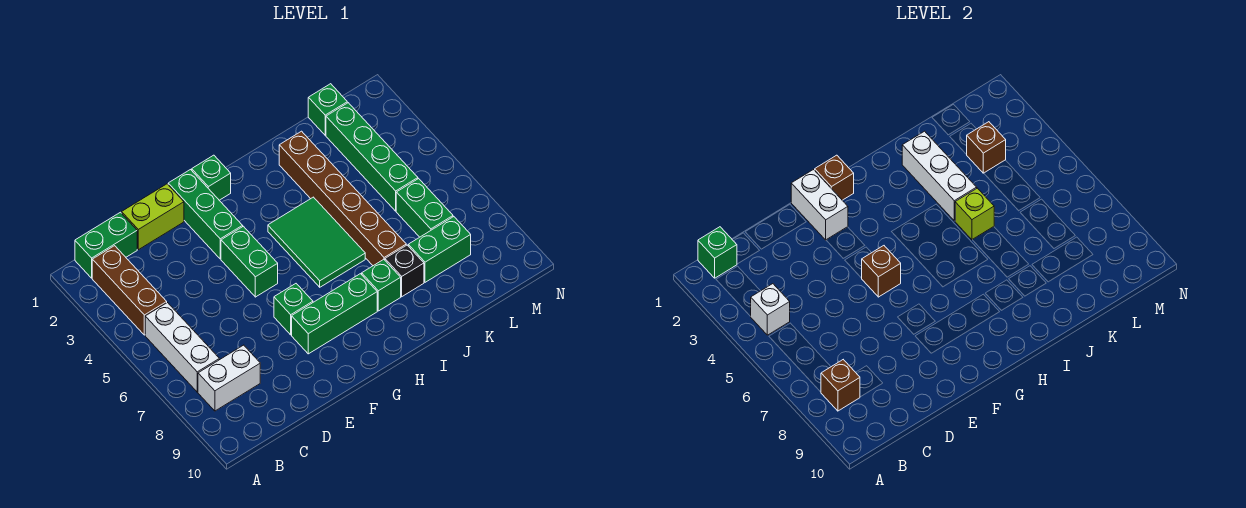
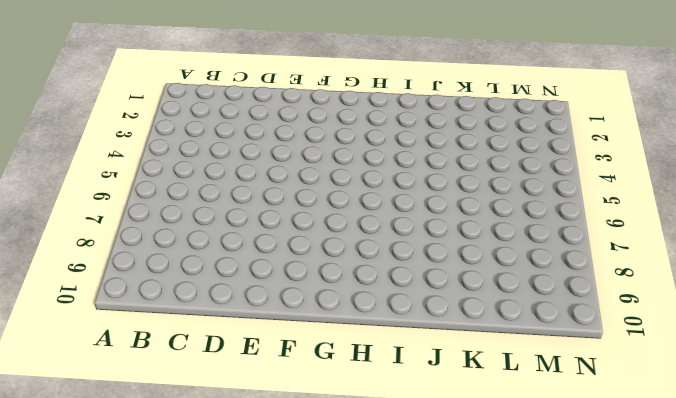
none -> green 1x2 brick [75,212,137,278]
none -> brown 1x3 brick [92,246,167,335]
none -> white 1x3 brick [145,303,219,392]

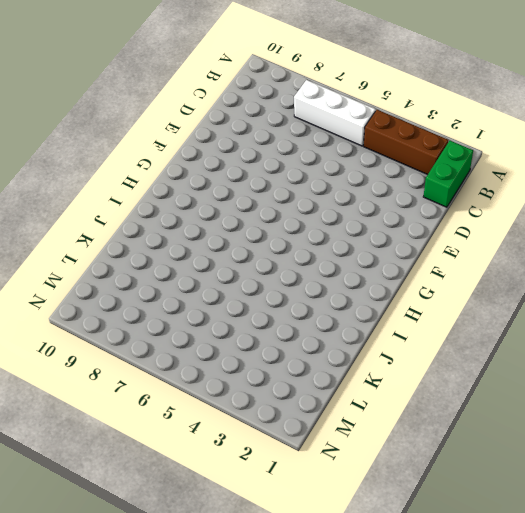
none -> white 1x2 brick [198,345,260,411]
none -> lime 1x2 brick [122,184,184,250]
none -> green 1x3 brick [168,170,243,259]

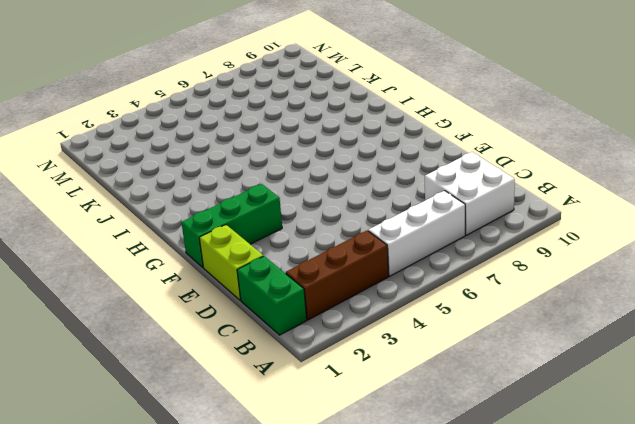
white 2x2 brick [425,152,515,235] -> white 1x2 brick [198,345,260,411]
none -> green 1x2 brick [221,226,278,297]
none -> green 1x1 brick [274,284,313,335]
none -> green 1x3 brick [292,274,377,354]

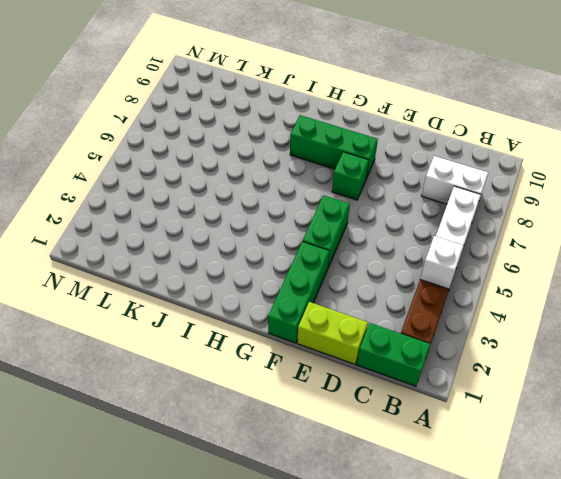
none -> green 1x1 brick [192,155,231,200]
none -> green 2x3 tile [268,197,365,287]
none -> green 1x1 brick [362,259,401,311]

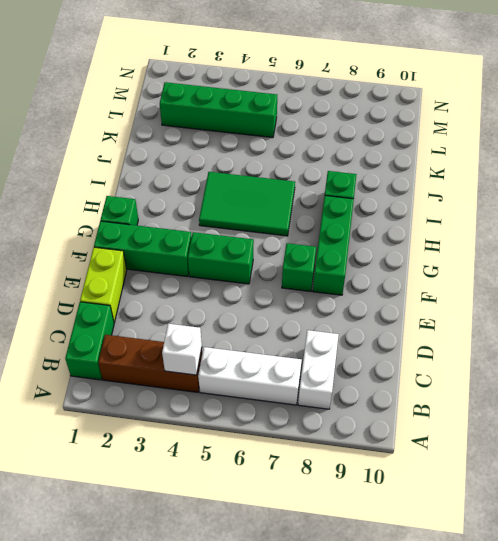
none -> brown 1x6 brick [279,131,406,266]
none -> black 1x1 brick [385,245,424,297]
none -> green 1x2 brick [408,217,471,282]

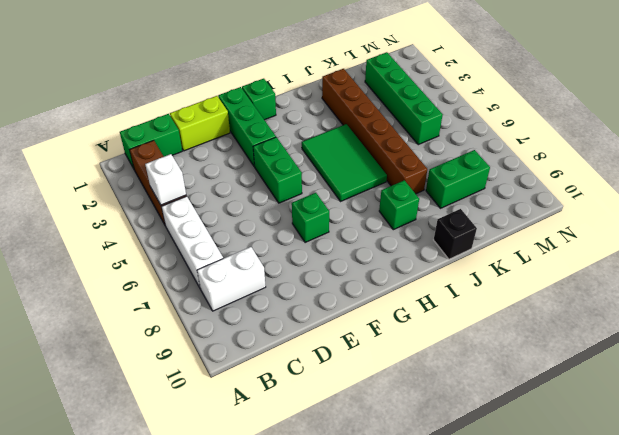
black 1x1 brick [434,209,477,259] -> black 1x1 brick moved to [385,245,424,297]
none -> green 1x3 brick [292,274,377,354]
none -> green 1x1 brick [308,84,347,135]
none -> green 1x2 brick [396,179,453,237]

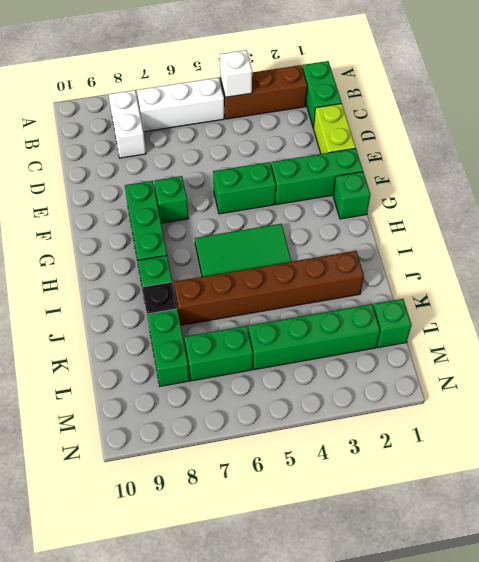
none -> green 1x1 brick [698,227,737,278]
none -> brown 1x1 brick [821,360,860,411]
none -> white 1x2 brick [791,170,848,240]

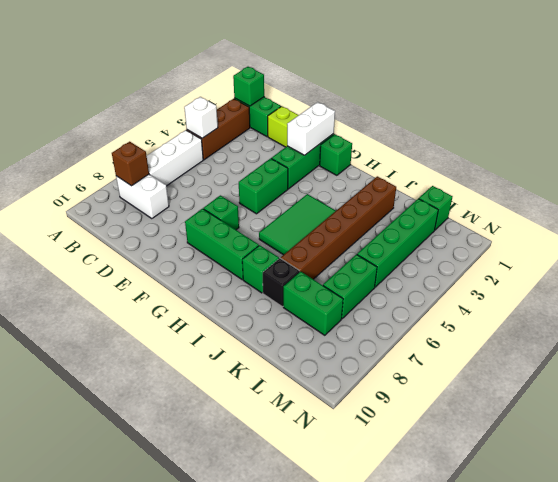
none -> brown 1x1 brick [862,246,901,297]
none -> brown 1x1 brick [815,155,854,200]
none -> white 1x3 brick [902,131,977,221]

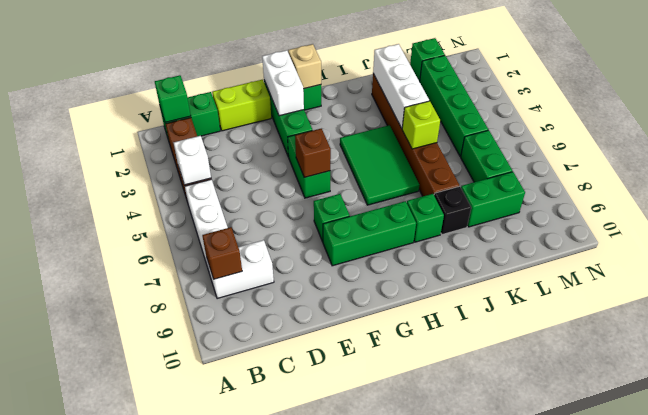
tan 1x1 brick [288,44,321,89] -> brown 1x1 brick [815,155,854,200]
none -> brown 1x1 brick [966,122,1006,173]

